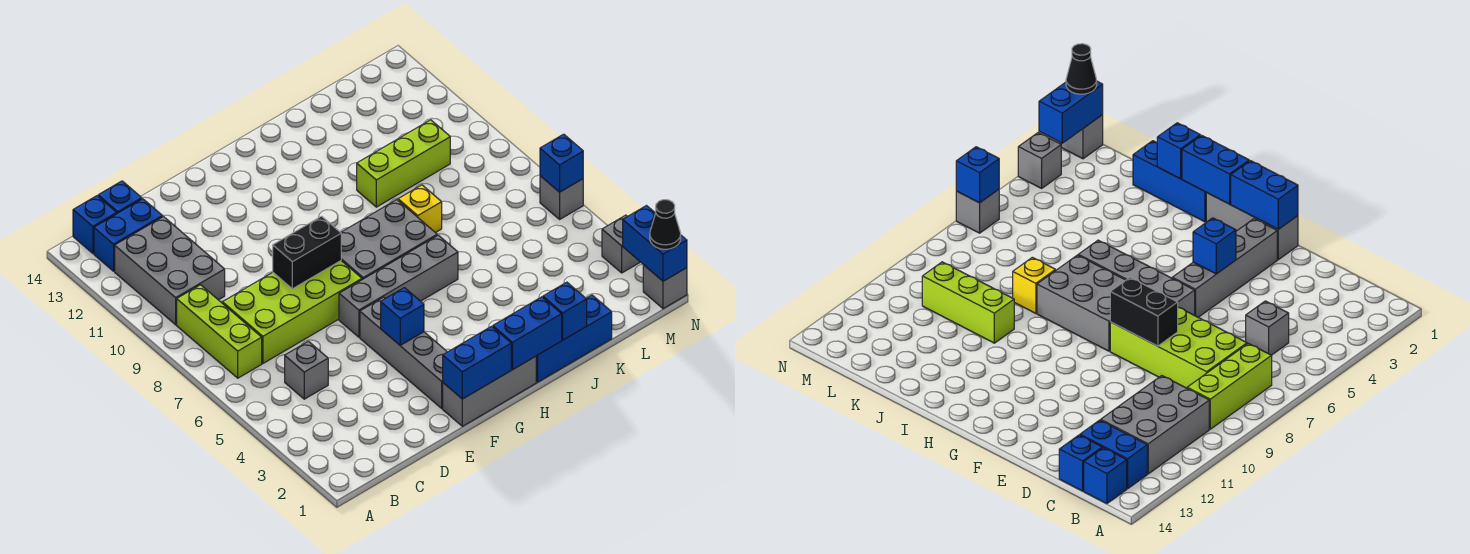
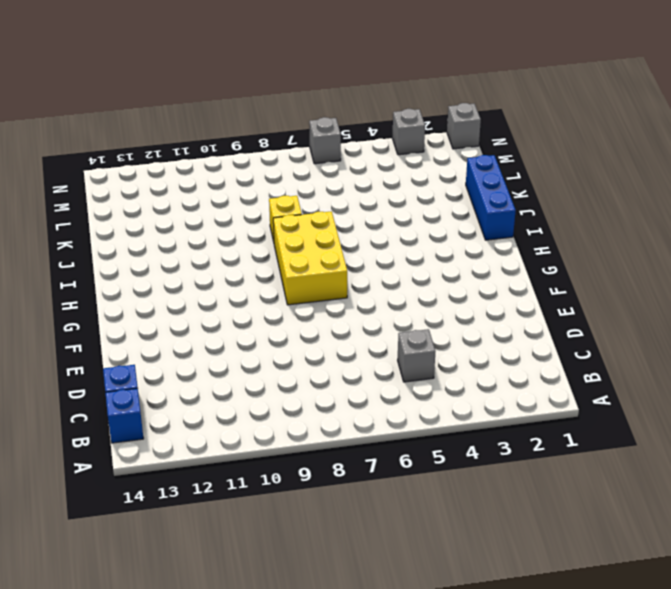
yellow 2x3 brick [273,211,347,305] -> grey 2x3 brick [341,200,437,280]
none -> lime 1x3 brick [177,285,262,378]
none -> grey 2x3 brick [115,217,225,325]
none -> blue 1x2 brick [94,199,163,271]

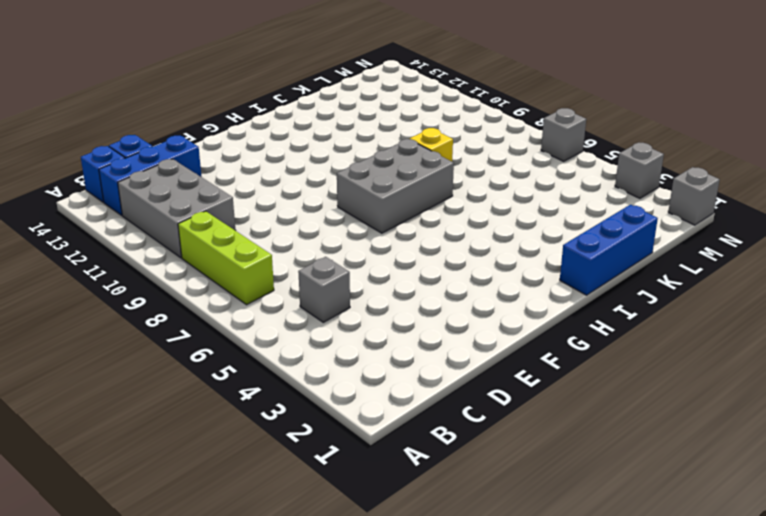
blue 1x3 brick [99,136,202,215] -> blue 1x2 brick [94,199,163,271]
none -> lime 2x4 brick [222,261,362,363]
none -> grey 1x3 brick [443,356,536,426]
none -> grey 1x4 brick [360,297,447,408]

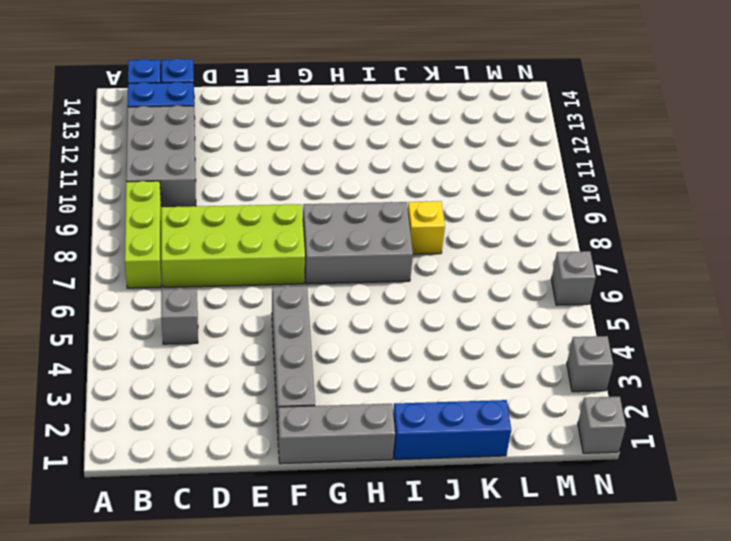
none -> grey 1x4 brick [339,235,458,337]
none -> lime 1x3 brick [357,120,450,207]
none -> black 1x2 brick [273,216,341,289]

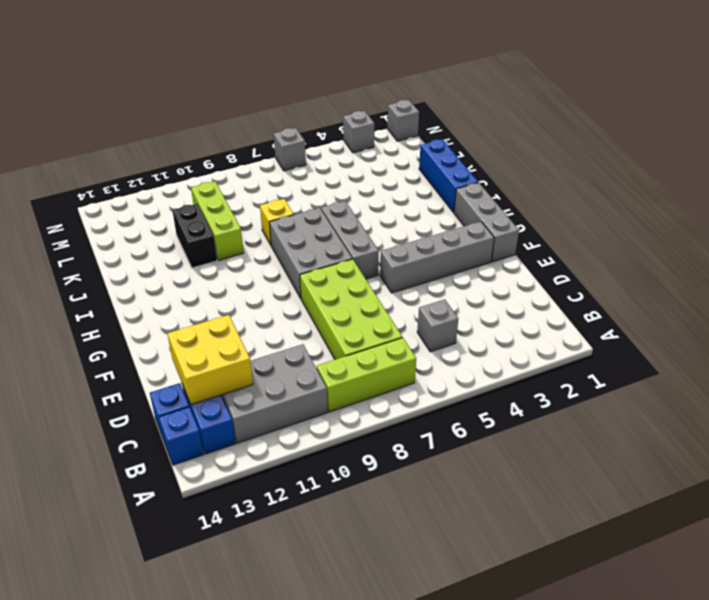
yellow 2x2 brick [167,315,253,405] -> none
grey 1x3 brick [321,201,379,279] -> grey 1x4 brick [339,235,458,337]
black 1x2 brick [172,204,217,268] -> black 1x2 brick moved to [273,216,341,289]
none -> blue 1x2 brick [443,326,511,399]
none -> blue 1x1 brick [381,288,424,345]
none -> blue 1x2 brick [493,297,562,370]

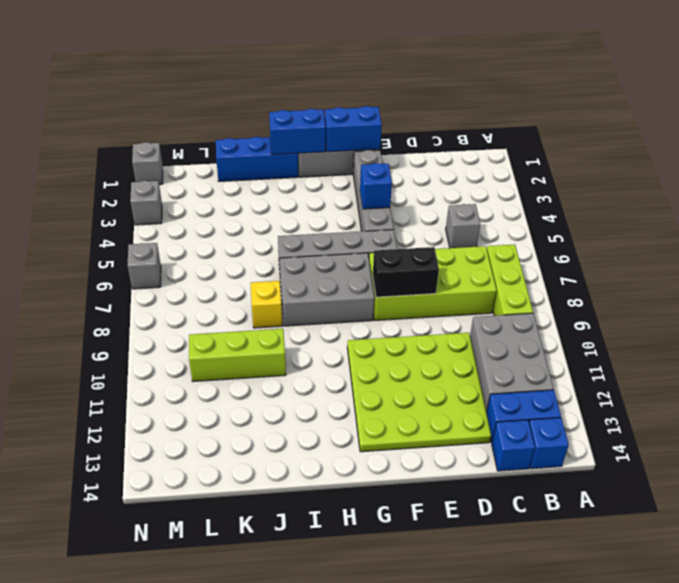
lime 4x4 plate [347,333,491,452] -> none
none -> blue 1x1 brick [543,282,587,340]
none -> blue 1x2 brick [623,206,687,281]
none -> blue 1x1 brick [540,134,583,192]

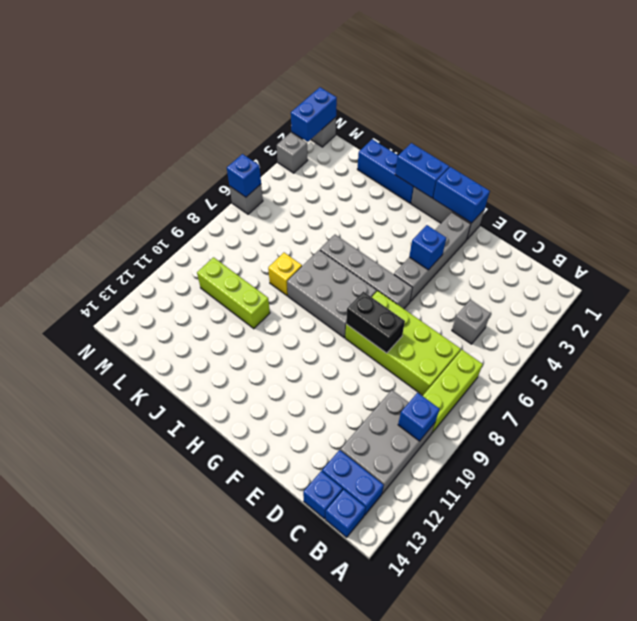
blue 1x1 brick [398,393,440,441] -> blue 1x1 brick moved to [543,282,587,340]
none -> black 1x1 cone [650,200,681,249]

